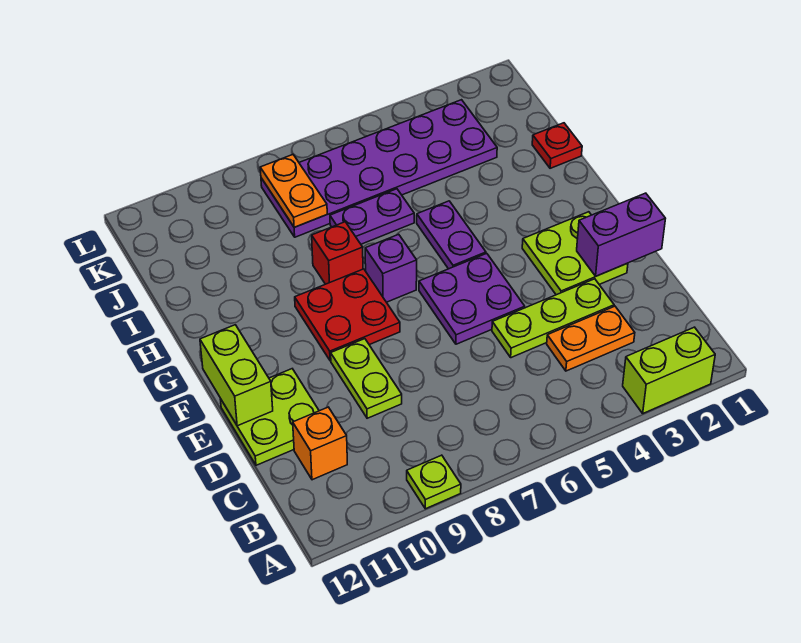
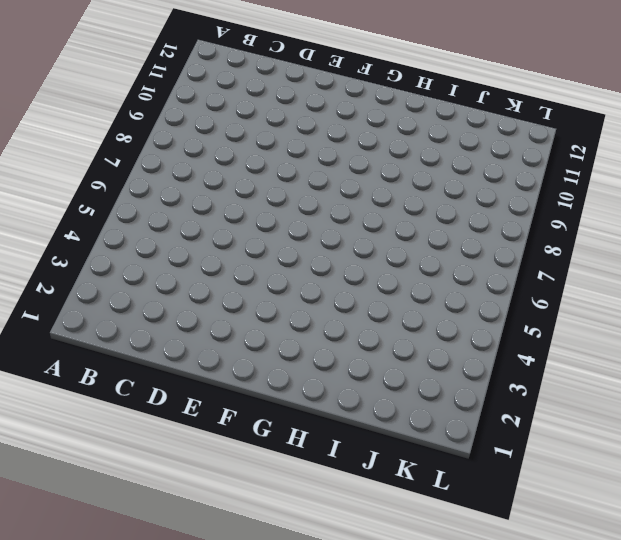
none -> lime 1x2 brick [623,327,715,413]
none -> lime 1x1 plate [407,455,461,509]
none -> orange 1x2 plate [547,306,635,371]

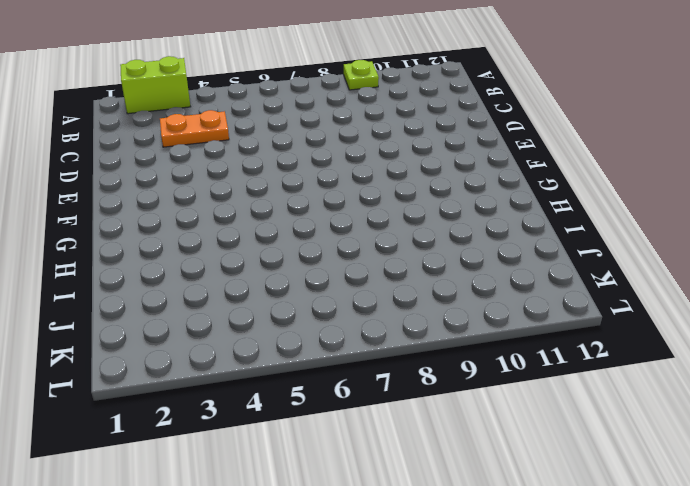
none -> orange 1x1 brick [293,407,347,480]
none -> lime 1x3 plate [492,279,614,358]
none -> lime 1x2 plate [331,339,402,418]

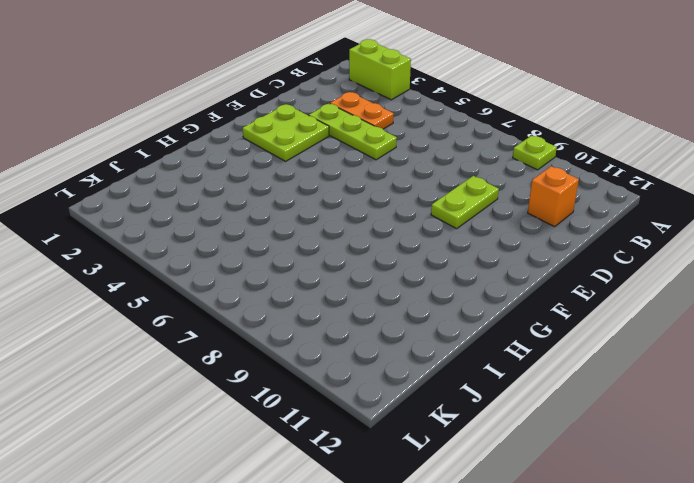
none -> lime 2x2 plate [220,369,319,465]
none -> purple 2x2 plate [419,253,525,344]
none -> red 2x2 plate [295,269,400,361]

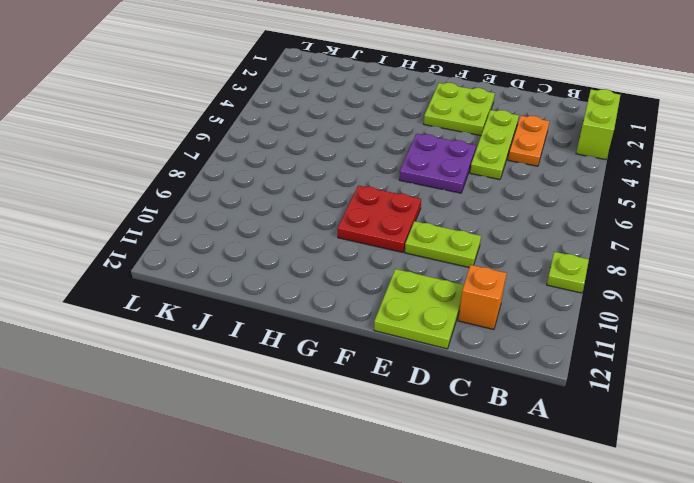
none -> purple 1x2 plate [417,201,486,269]
none -> purple 1x1 brick [365,234,417,302]
none -> red 1x1 brick [312,222,363,284]

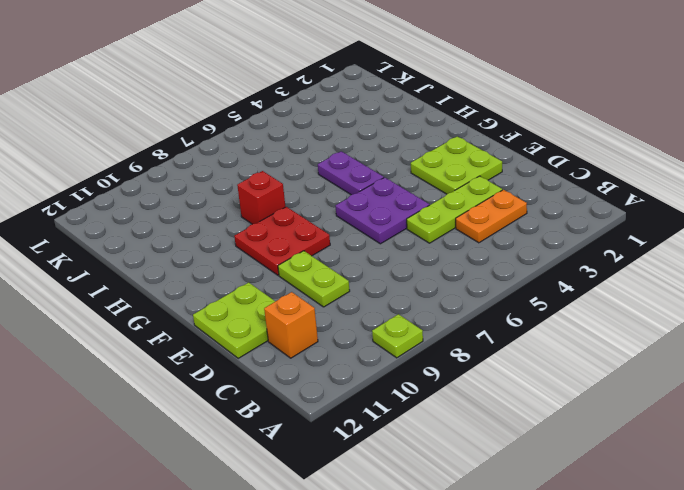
none -> lime 1x2 brick [623,327,715,413]
none -> purple 1x1 brick [365,234,417,302]
none -> red 1x1 plate [532,123,582,168]

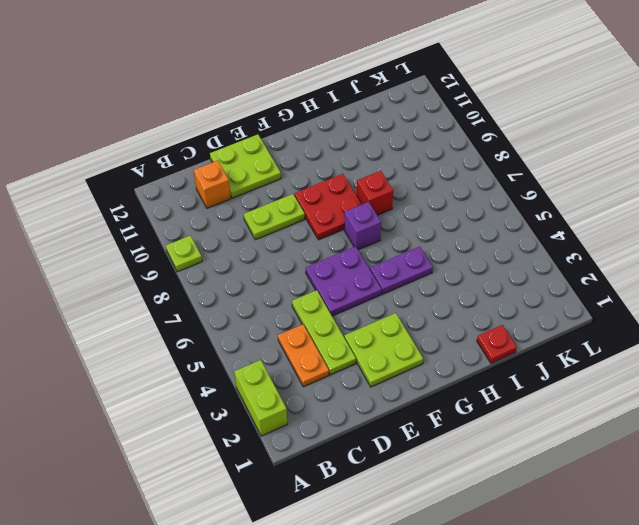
none -> purple 1x2 plate [330,189,414,244]
none -> purple 2x6 plate [261,100,497,237]
none -> purple 1x2 brick [577,193,666,276]

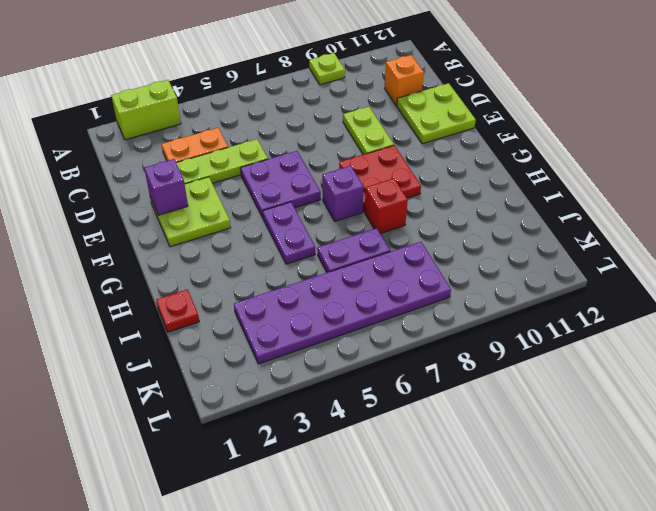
purple 1x1 brick [144,159,188,215] -> purple 1x2 brick [577,193,666,276]
none -> lime 1x2 brick [200,325,273,426]
none -> orange 1x2 plate [260,155,327,227]

